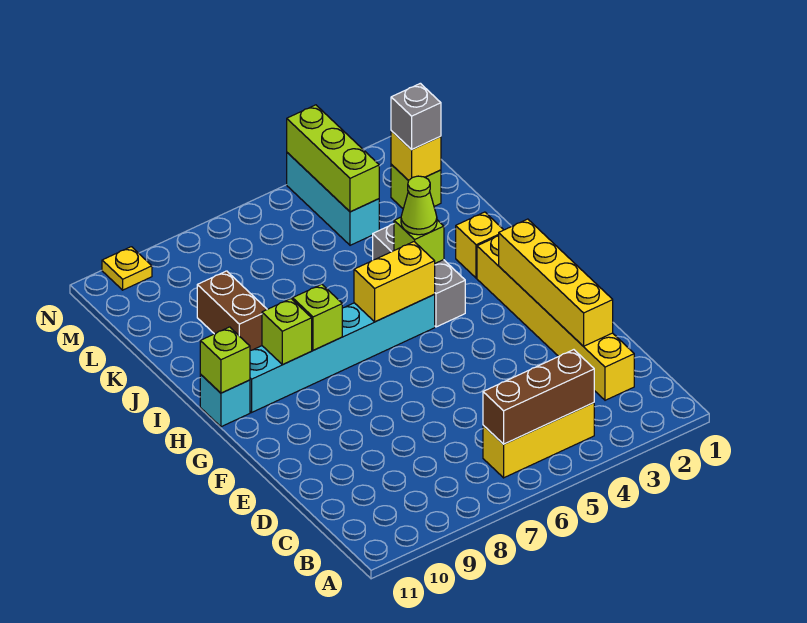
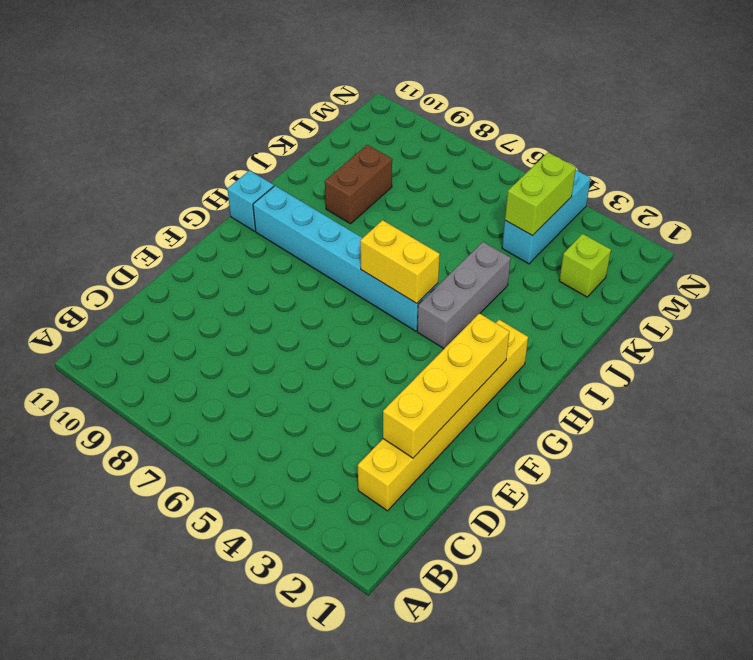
lime 1x2 brick [505,152,576,236] -> lime 1x3 brick [287,105,379,212]
none -> yellow 1x3 brick [483,403,594,478]
none -> yellow 1x1 brick [456,212,503,278]
none -> yellow 1x1 plate [102,247,152,290]

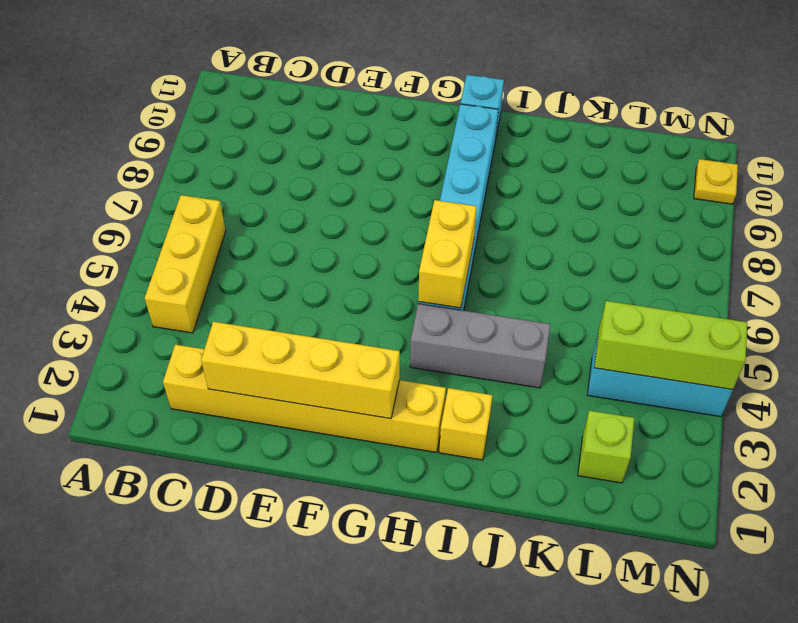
none -> brown 1x2 brick [197,271,267,351]
none -> brown 1x3 brick [483,350,594,444]
none -> lime 1x1 brick [293,284,342,350]

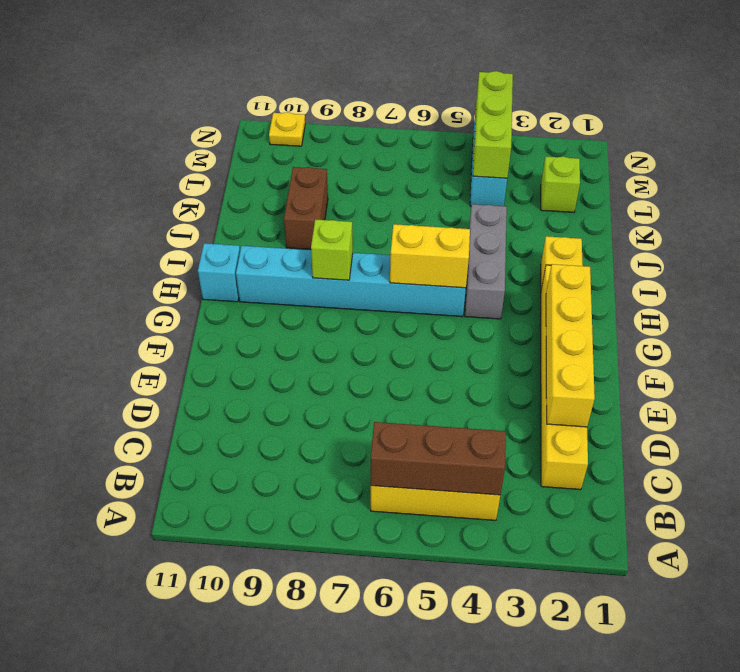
none -> lime 1x1 brick [262,299,312,365]
none -> lime 1x1 brick [200,327,250,393]
none -> lime 1x1 brick [394,217,444,263]

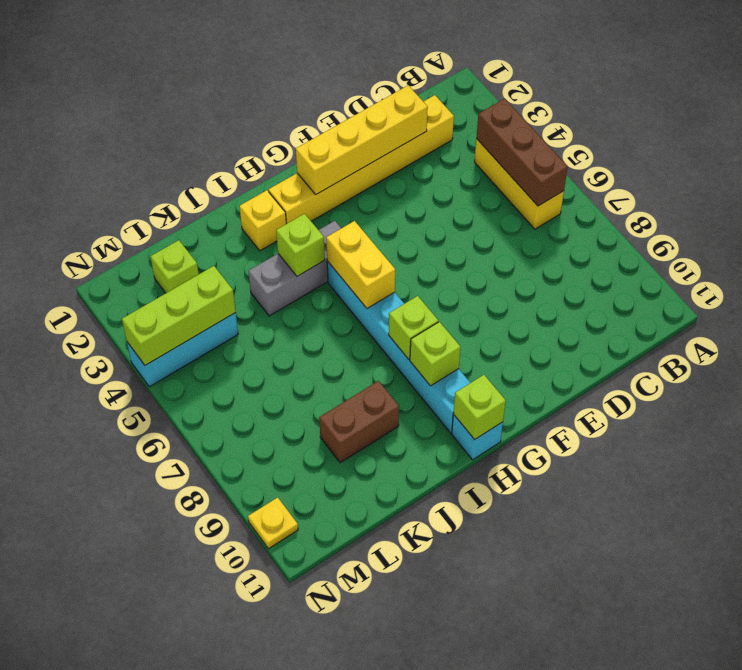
none -> yellow 1x1 brick [391,131,441,180]
none -> lime 1x1 cone [401,176,437,235]
none -> grey 1x1 brick [391,83,441,150]

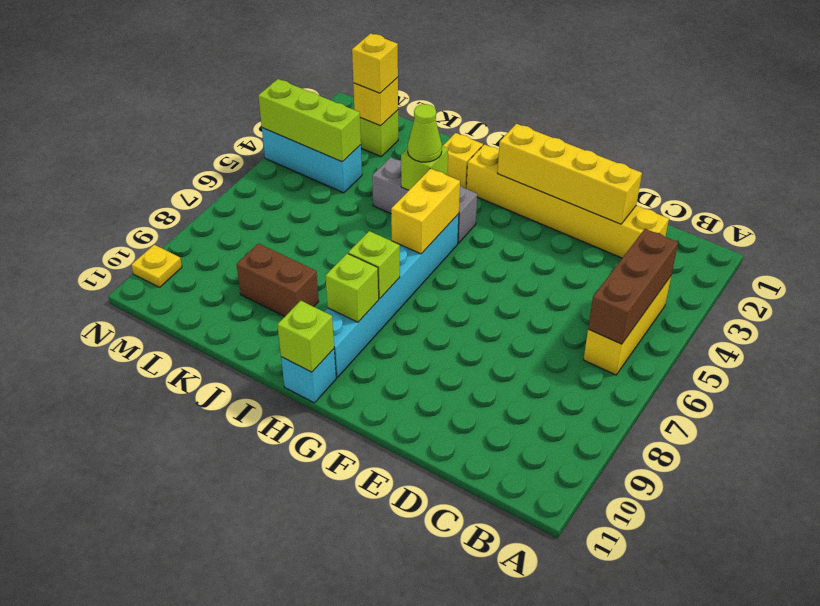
yellow 1x1 brick [352,33,398,93] -> grey 1x1 brick [391,83,441,150]

